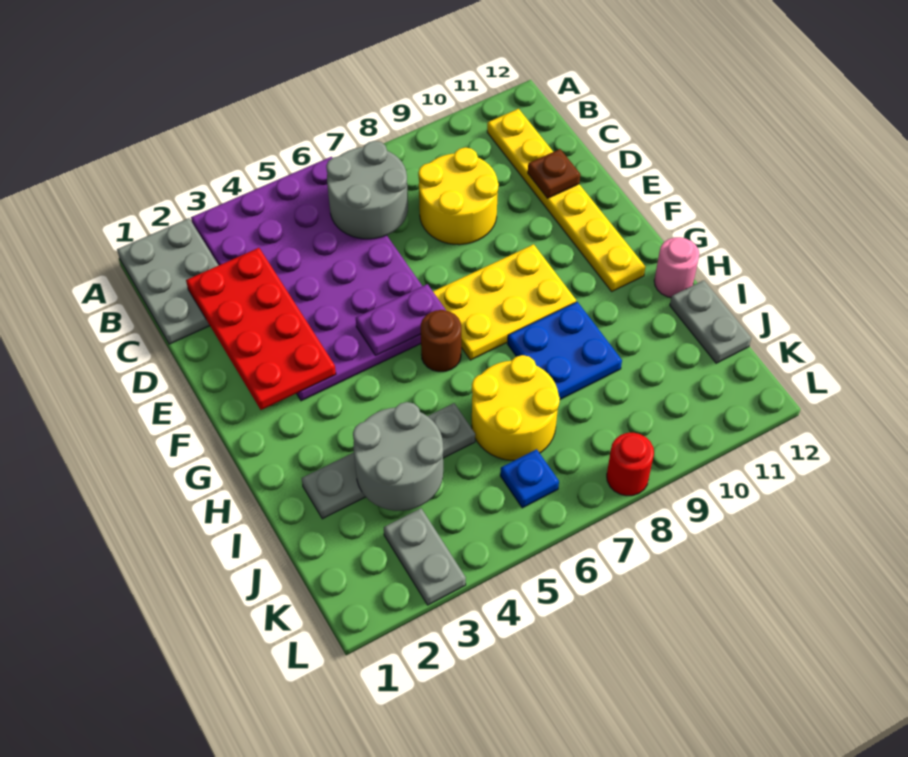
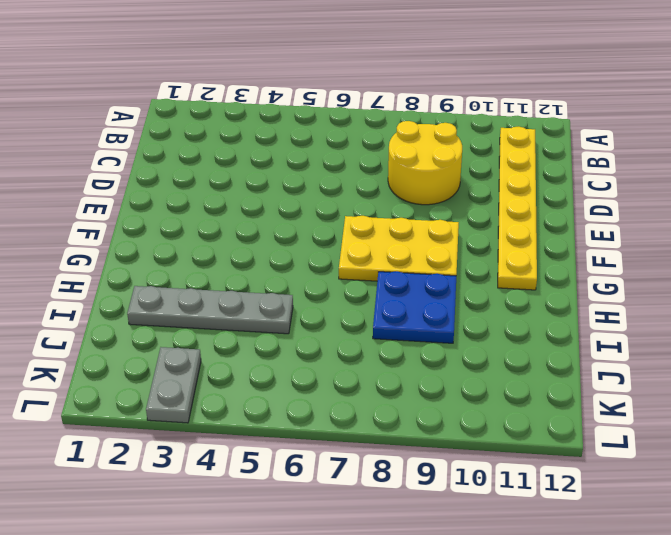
none -> grey 2x3 plate [117,218,218,344]
none -> purple 4x6 plate [191,157,422,401]
none -> brown 1x1 round brick [420,310,461,372]

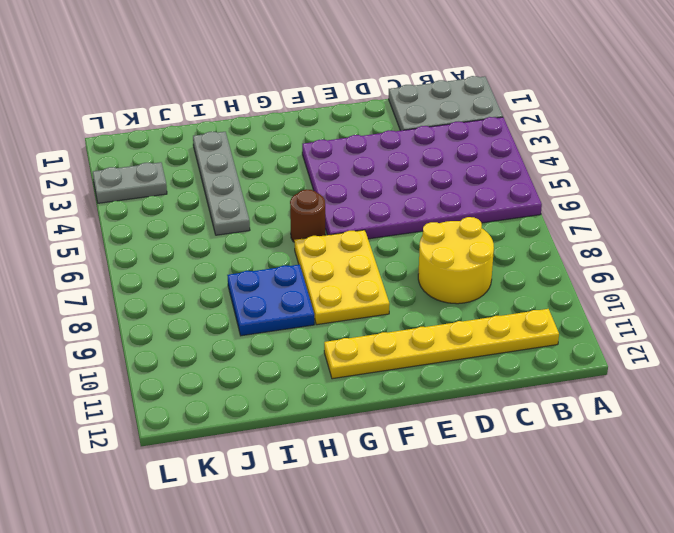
none -> pink 1x1 round brick [654,237,699,298]
none -> yellow 2x2 round brick [472,355,560,460]
none -> grey 1x2 plate [670,280,751,363]

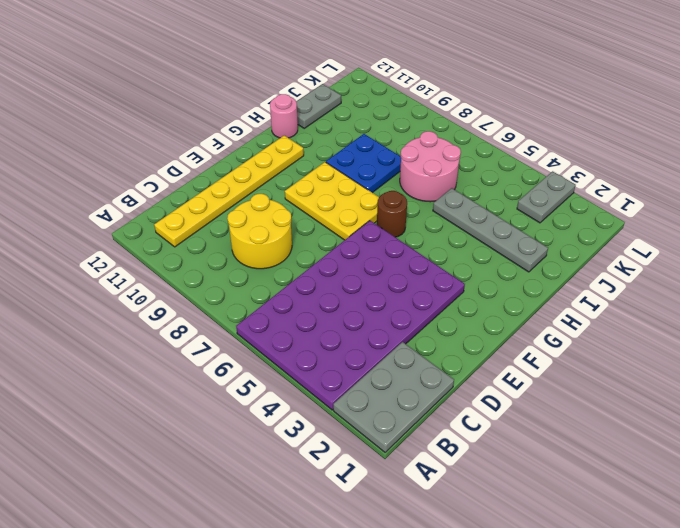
pink 2x2 round brick [400,131,461,202] -> yellow 2x2 round brick [472,355,560,460]
none -> blue 1x1 plate [500,449,559,508]
none -> red 1x1 round brick [607,433,654,496]
none -> grey 2x2 round brick [326,141,408,239]

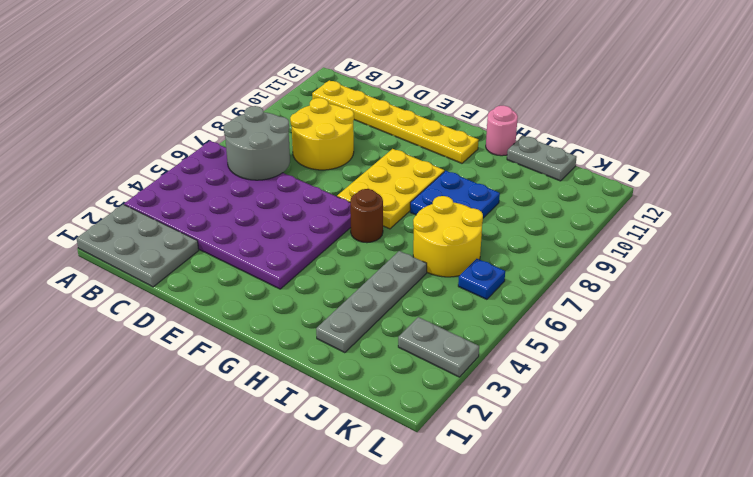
none -> red 1x1 round brick [607,433,654,496]
none -> red 2x4 plate [186,248,336,410]
none -> brown 1x1 plate [528,149,580,198]

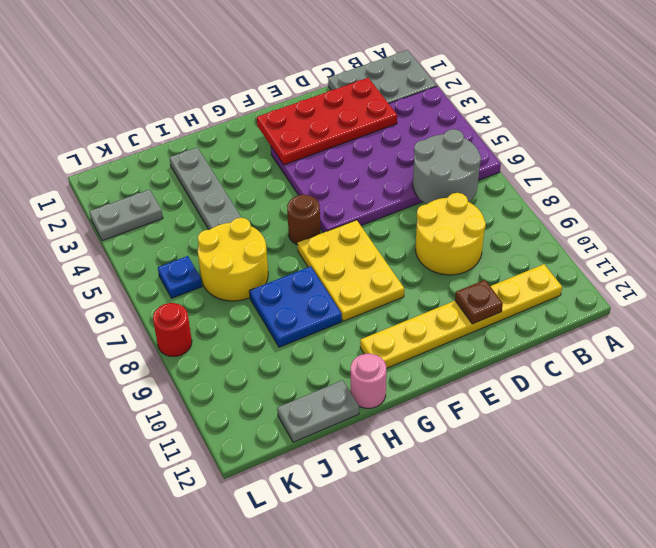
none -> purple 1x2 plate [356,284,446,355]
none -> grey 2x2 round brick [353,402,443,511]

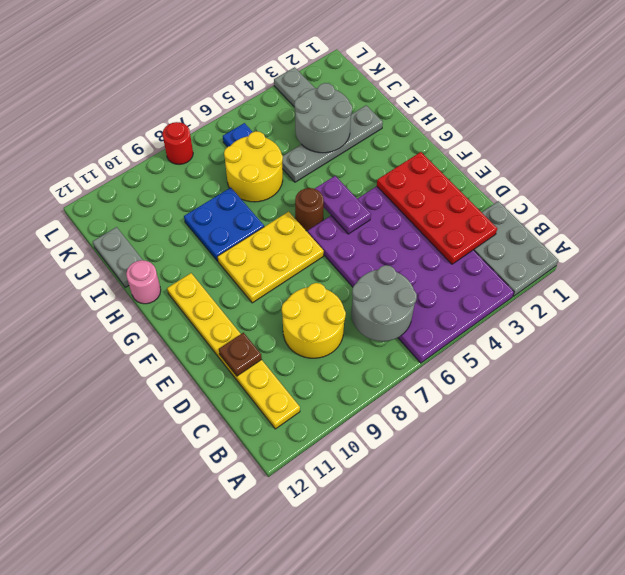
purple 1x2 plate [315,176,371,234] -> purple 1x2 plate turned to [356,284,446,355]

